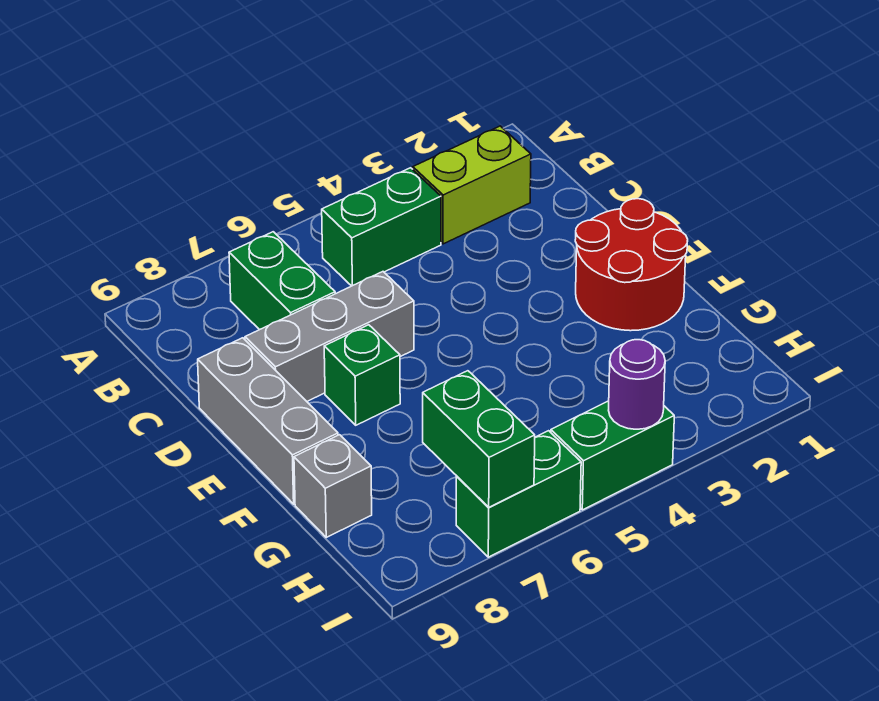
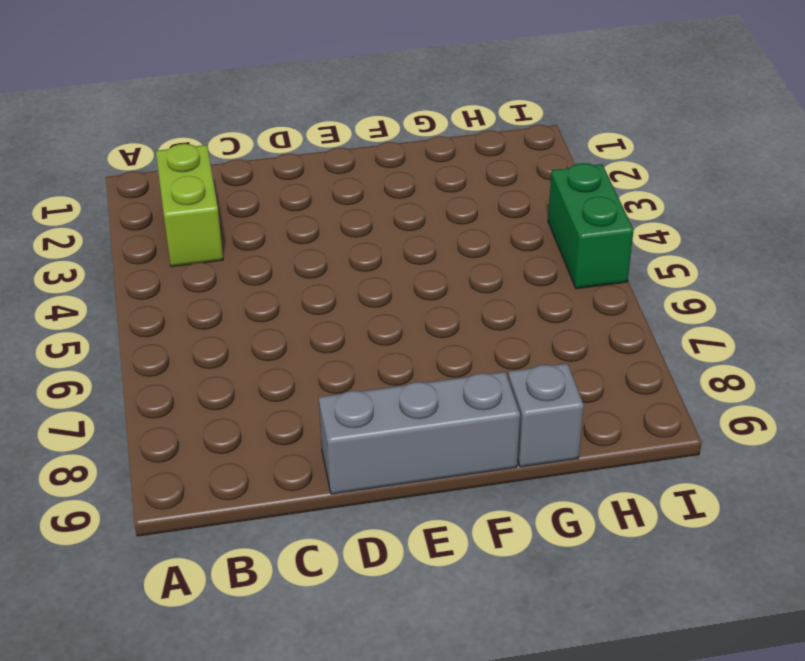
none -> green 1x2 brick [322,168,441,286]
none -> green 1x2 brick [229,232,335,330]
none -> grey 1x3 brick [245,272,414,401]

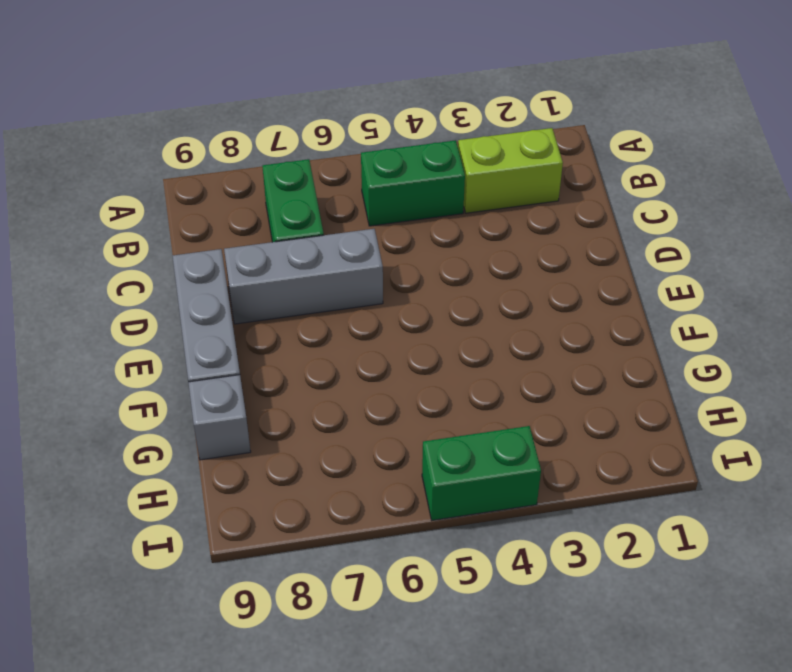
none -> red 2x2 round brick [575,199,688,331]
none -> green 1x1 brick [324,325,400,425]
none -> green 1x2 brick [456,431,581,557]

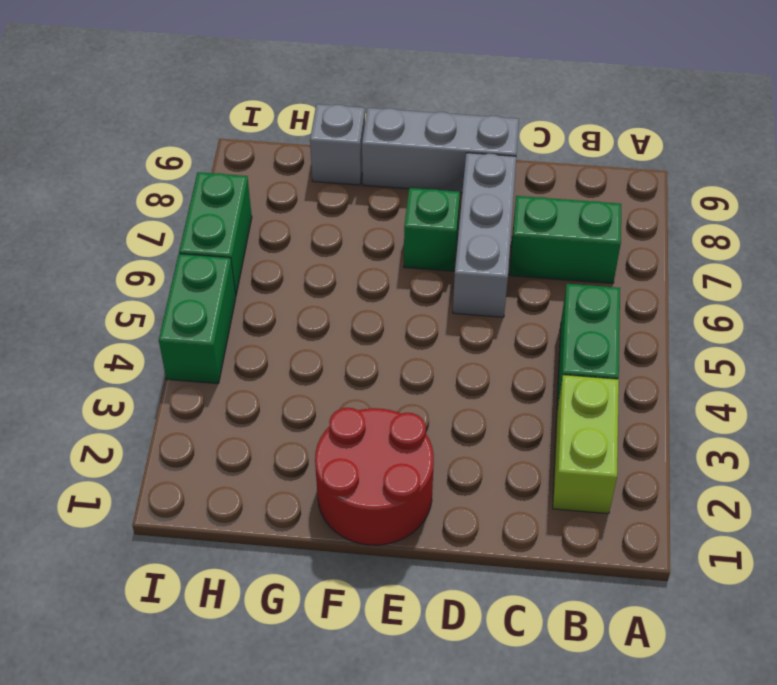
none -> green 1x2 brick [423,371,535,507]
none -> purple 1x1 round brick [609,340,665,429]

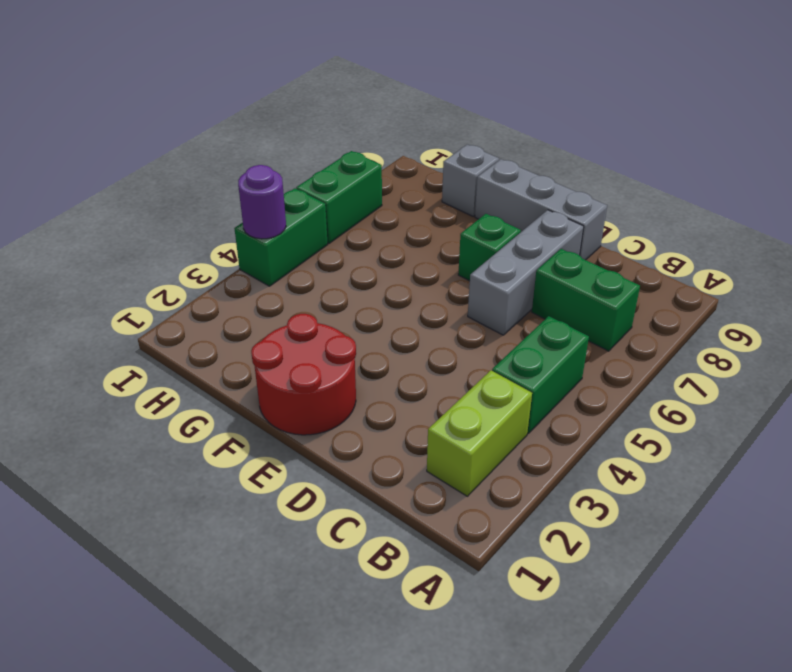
none -> green 1x2 brick [423,371,535,507]

